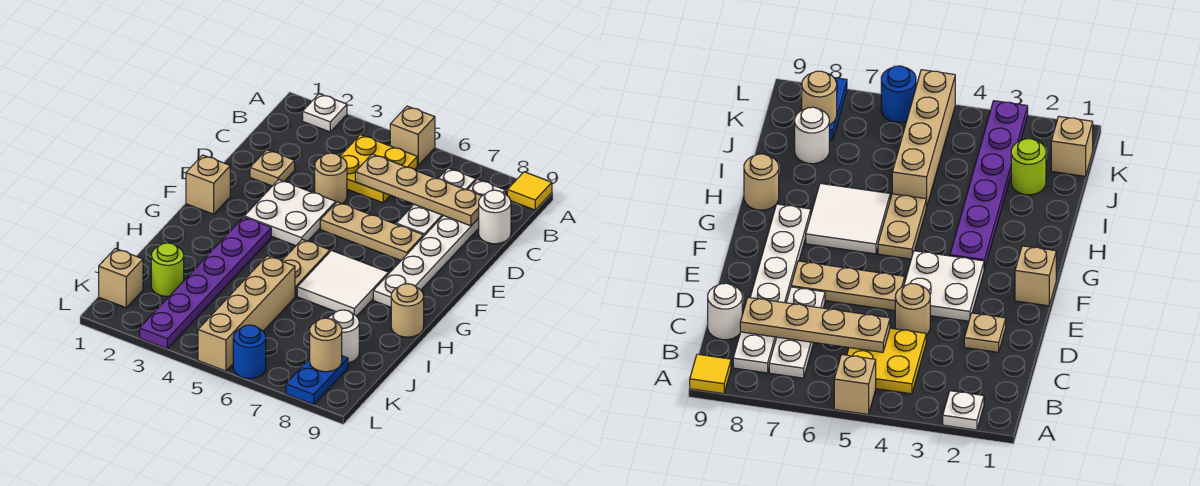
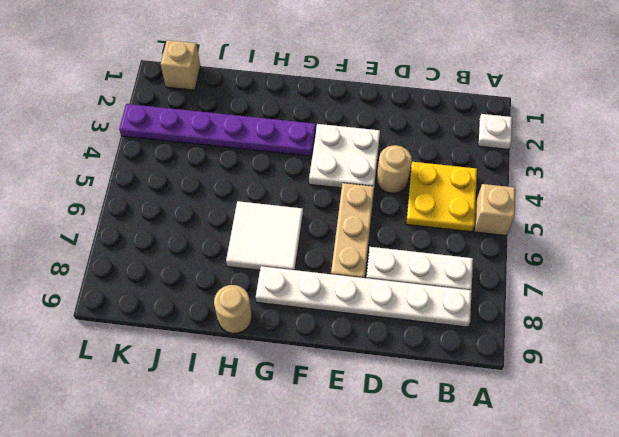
none -> yellow 1x1 tile [507,172,552,210]
none -> white 1x1 round brick [479,190,511,244]
none -> tan 1x1 plate [250,150,295,186]

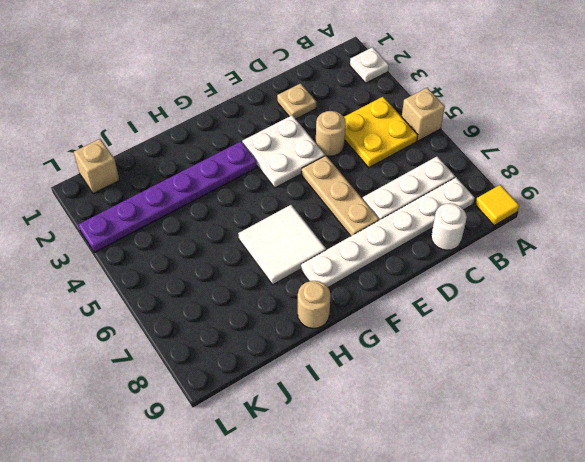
none -> tan 1x1 brick [186,155,230,214]
none -> tan 1x2 plate [282,239,330,296]
none -> tan 1x4 brick [198,256,295,371]

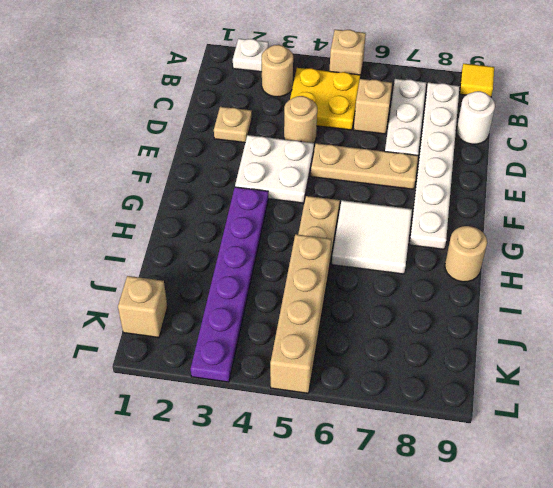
tan 1x1 round brick [262,45,293,97] -> tan 1x1 round brick moved to [310,318,342,372]
tan 1x1 brick [354,79,392,134] -> tan 1x1 brick moved to [186,155,230,214]
none -> lime 1x1 round brick [151,243,184,297]
none -> white 1x1 round brick [328,310,359,363]
none -> blue 1x2 plate [286,356,348,405]

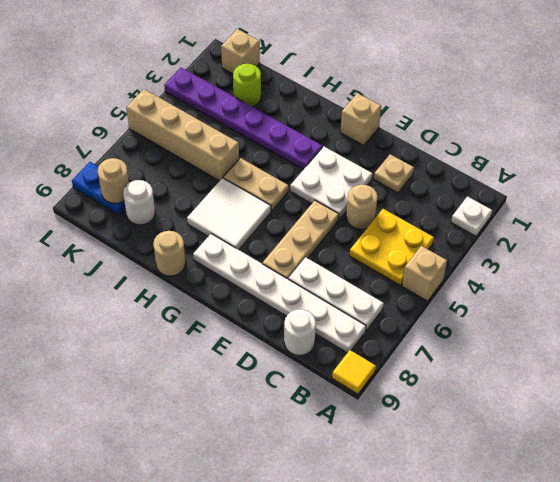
none -> blue 1x1 round brick [233,325,266,379]
none -> tan 1x4 plate [355,154,481,226]

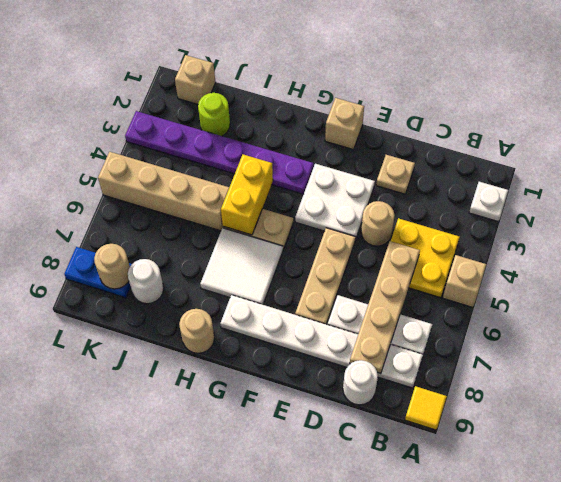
yellow 1x2 brick [221,155,273,235] -> none
none -> blue 1x1 round brick [233,325,266,379]

